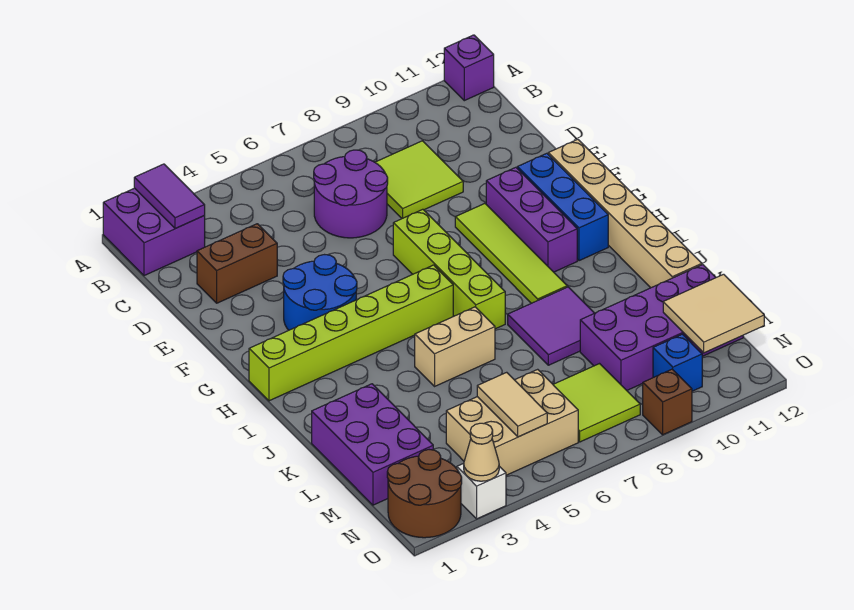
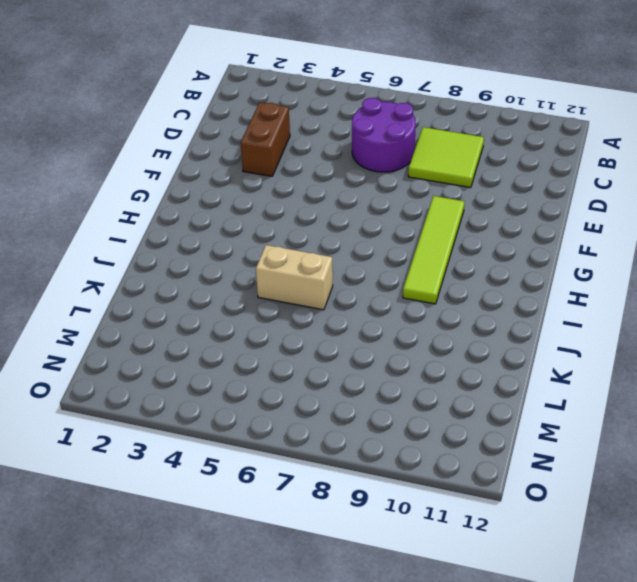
brown 1x2 brick [241,102,290,176] -> brown 1x2 brick turned to [197,224,277,303]
none -> purple 2x2 brick [103,188,205,276]
none -> purple 1x1 brick [444,35,494,101]
none -> blue 2x2 round brick [283,255,357,330]

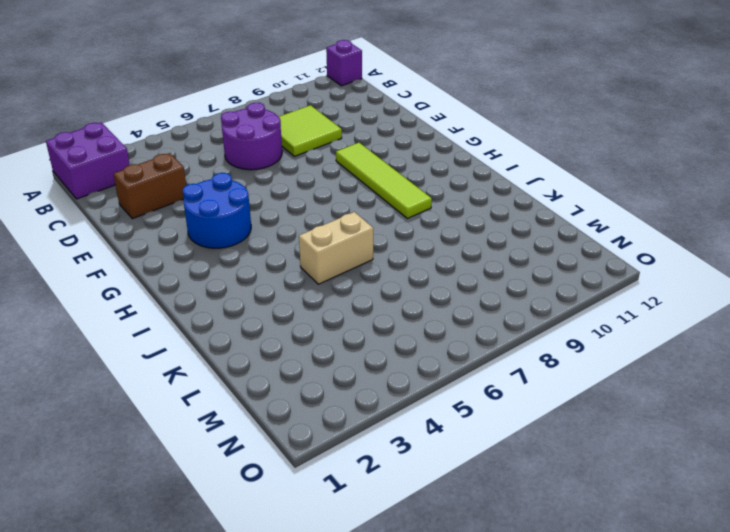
none -> lime 1x4 brick [393,209,505,329]
none -> purple 1x3 brick [486,167,577,272]
none -> blue 1x3 brick [517,153,608,261]

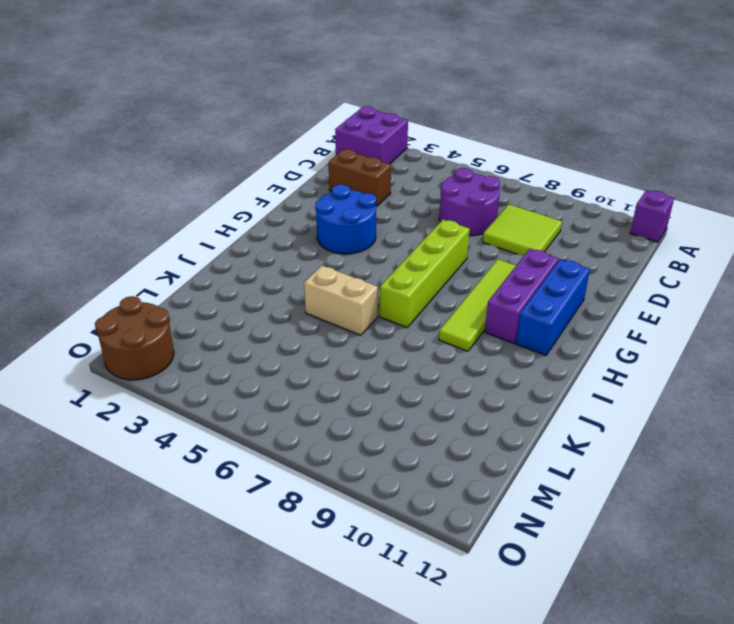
none -> tan 1x6 brick [548,139,702,288]
none -> lime 1x6 brick [249,265,453,401]
none -> purple 2x2 tile [508,287,594,365]

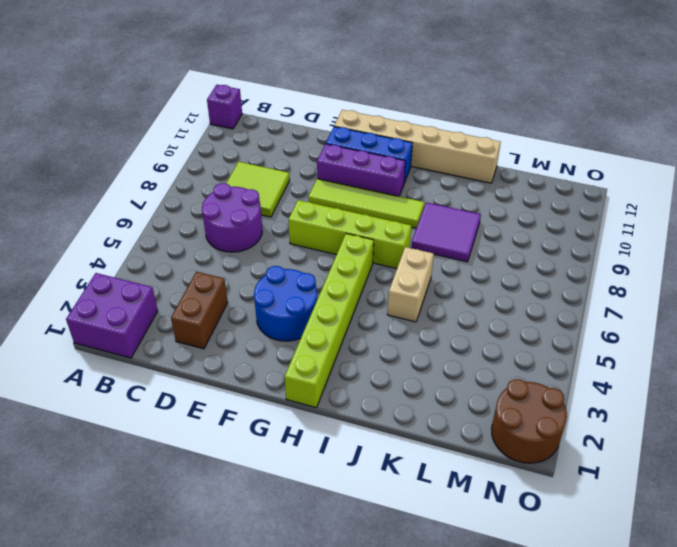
none -> purple 2x3 brick [312,384,433,505]
none -> purple 2x4 brick [580,265,743,390]
none -> tan 2x3 brick [446,369,578,475]

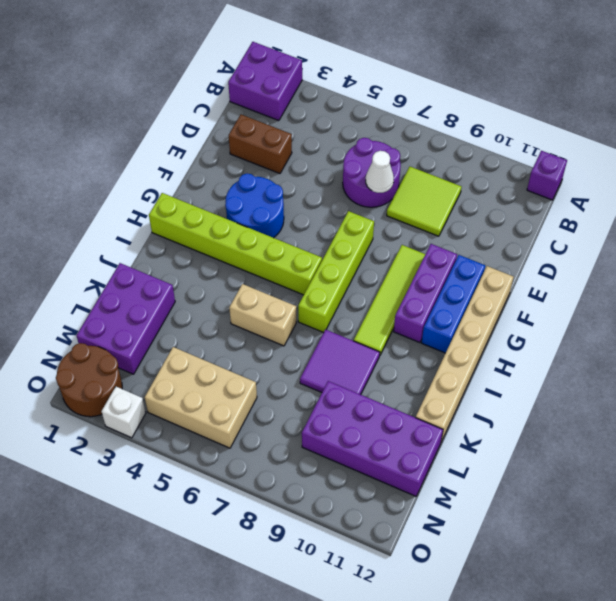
white 1x1 cone [366,151,394,193] -> none
none -> lime 2x2 tile [553,364,640,442]
none -> blue 1x1 brick [653,334,702,391]
none -> brown 1x1 brick [643,369,692,435]

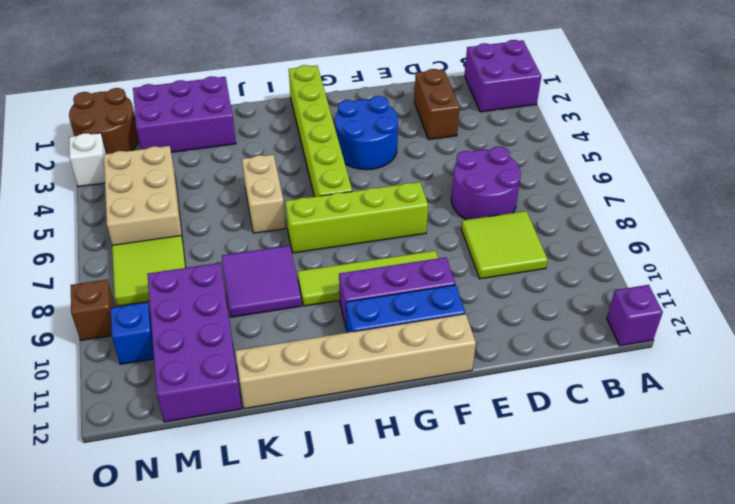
none -> purple 1x2 tile [134,164,205,229]
none -> tan 1x2 tile [477,372,547,437]
none -> tan 2x2 tile [663,274,764,353]

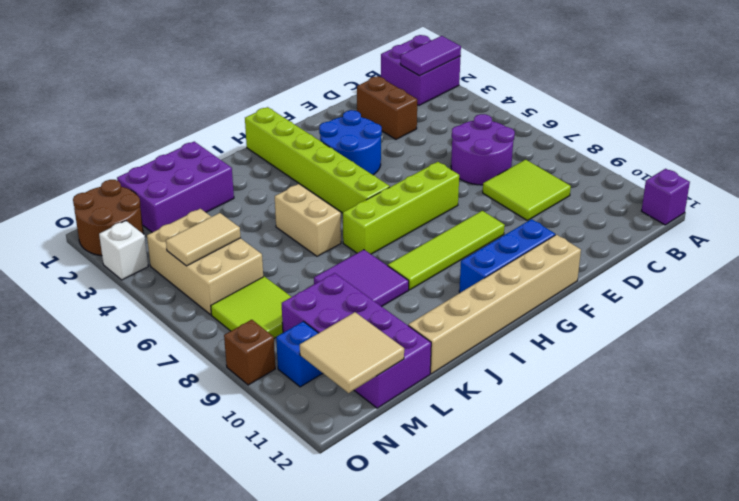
none -> purple 1x3 brick [486,167,577,272]
none -> tan 1x1 cone [464,423,499,481]

